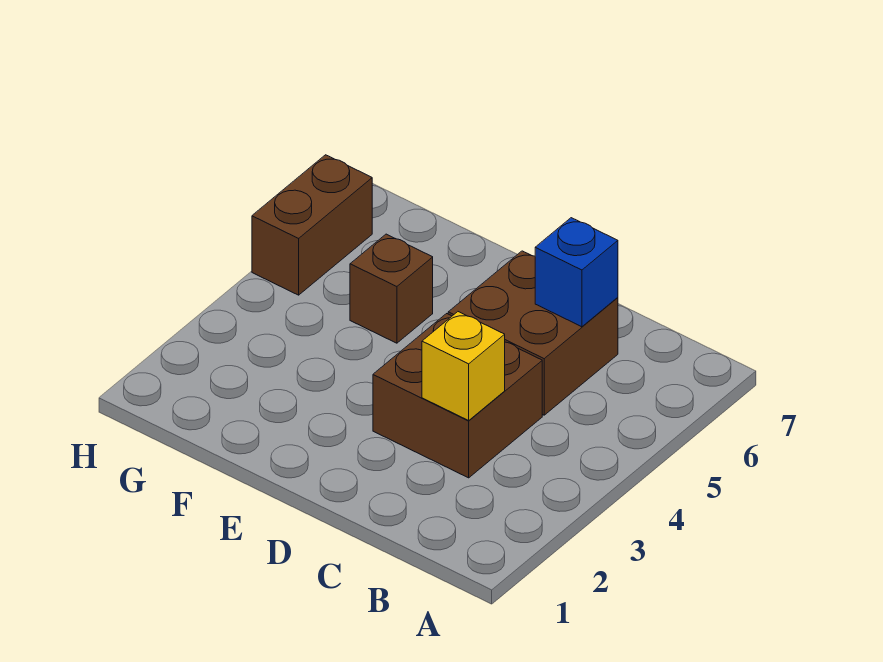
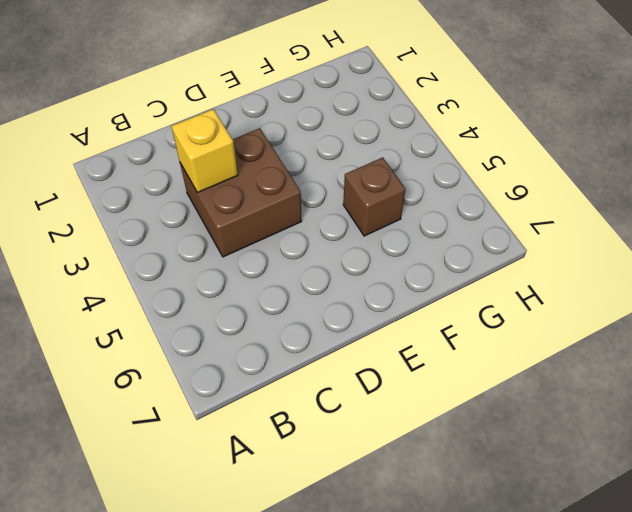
none -> brown 2x2 brick [448,251,618,415]
none -> brown 1x2 brick [252,155,372,295]

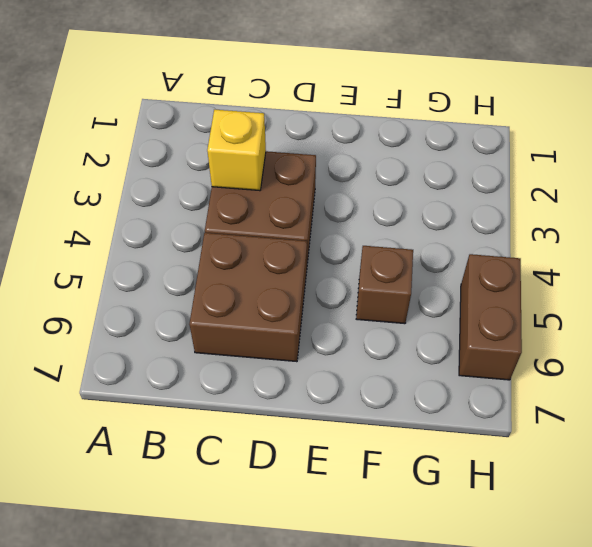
none -> blue 1x1 brick [535,218,618,327]

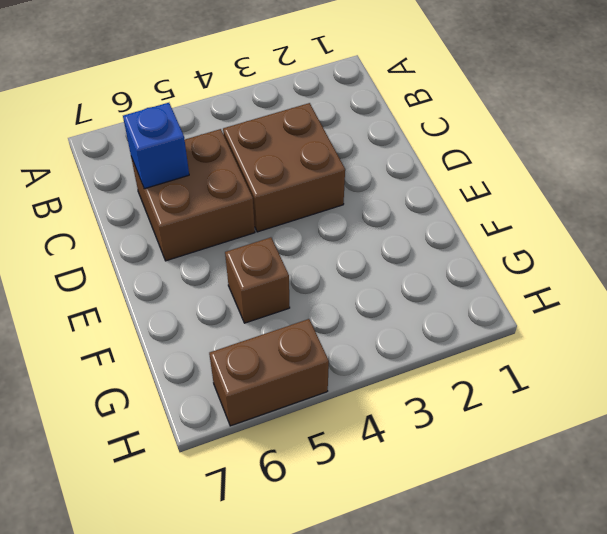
none -> yellow 1x1 brick [422,312,505,420]

